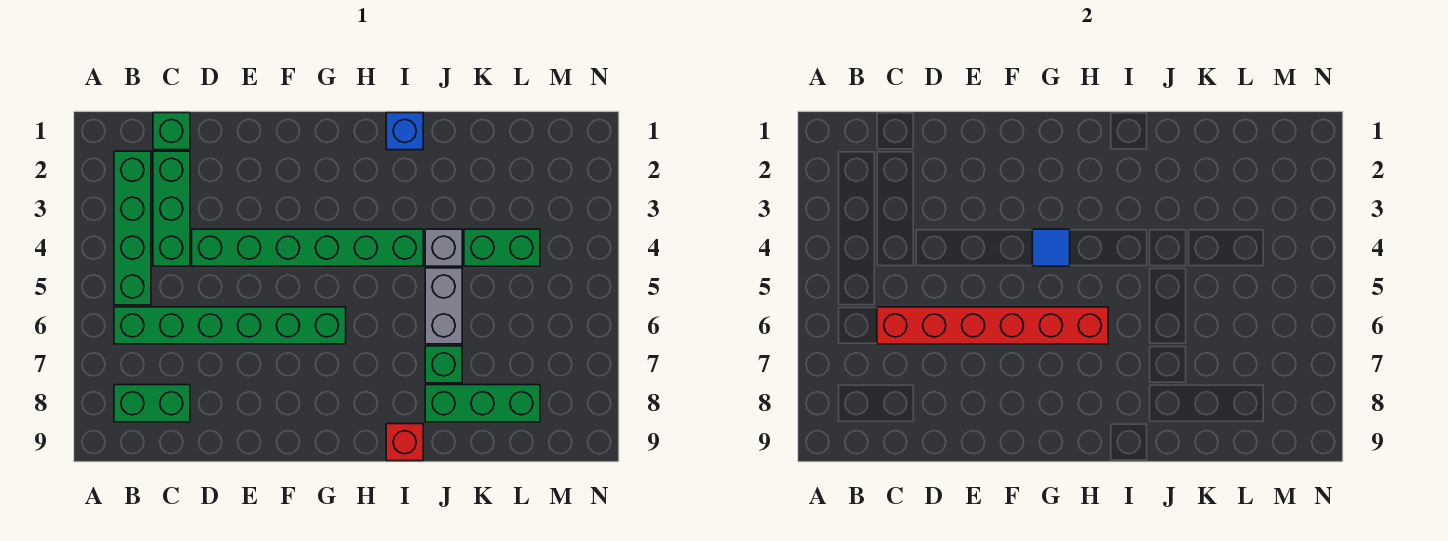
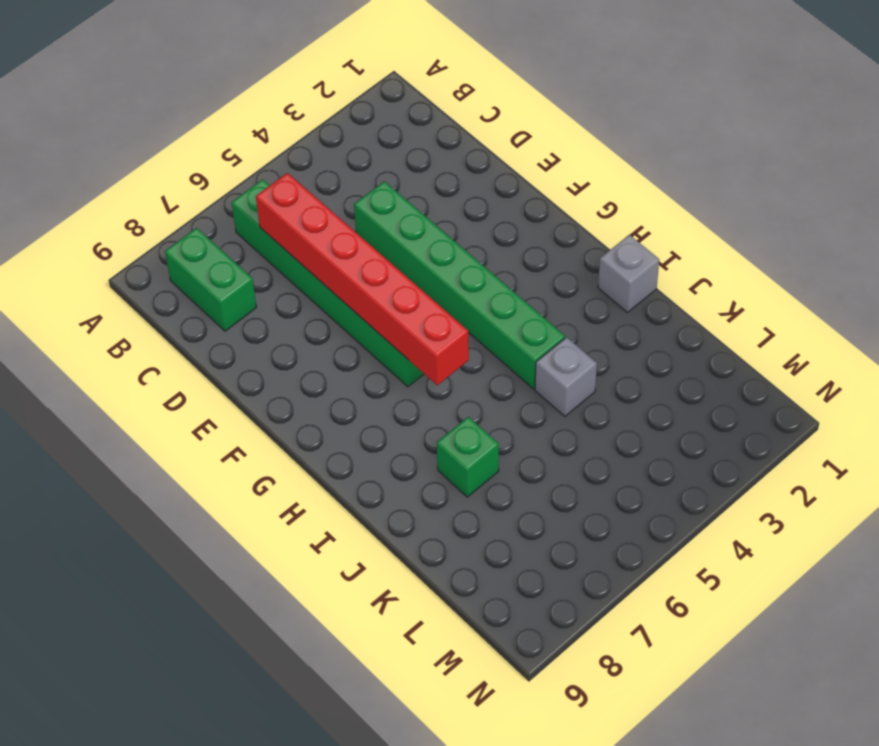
grey 1x1 brick [598,235,659,312] -> blue 1x1 brick [386,113,423,150]
none -> green 1x4 brick [114,151,151,305]
none -> green 1x1 brick [153,113,190,150]
none -> green 1x3 brick [153,151,190,266]

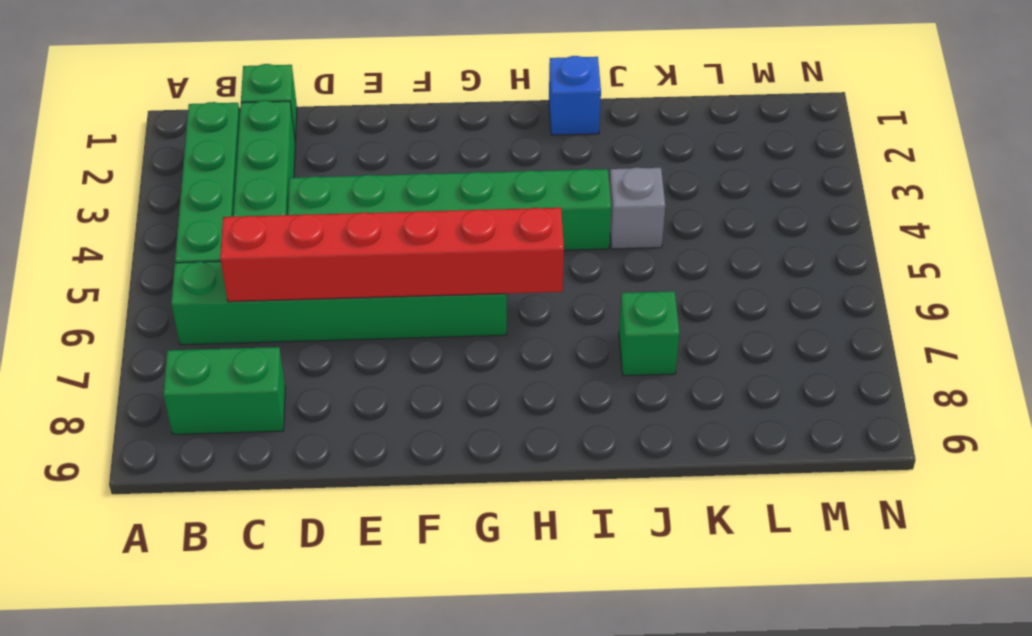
none -> red 1x1 brick [386,424,423,461]
none -> grey 1x2 brick [425,268,462,344]
none -> green 1x3 brick [425,385,540,422]

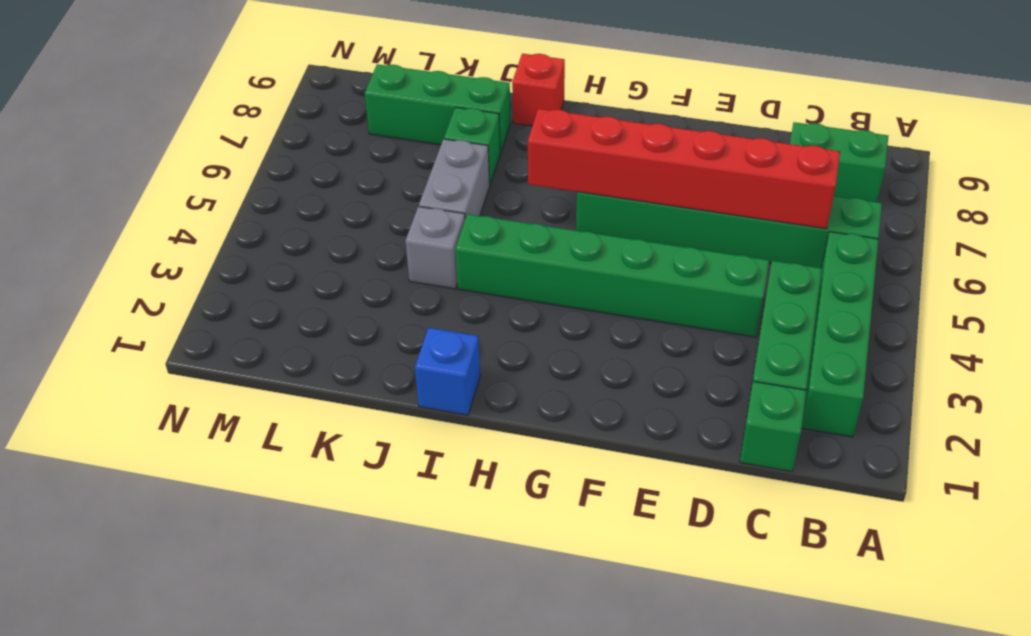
none -> green 1x2 brick [464,229,540,266]
none -> blue 1x1 tile [1032,229,1070,266]

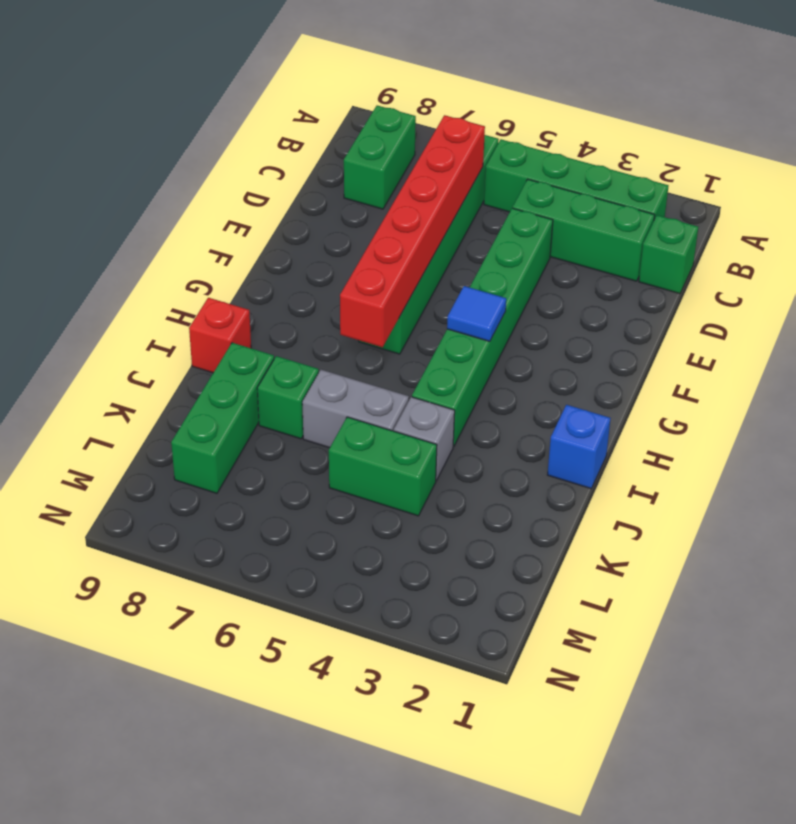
green 1x2 brick [329,417,437,516] -> green 1x2 brick turned to [464,229,540,266]

